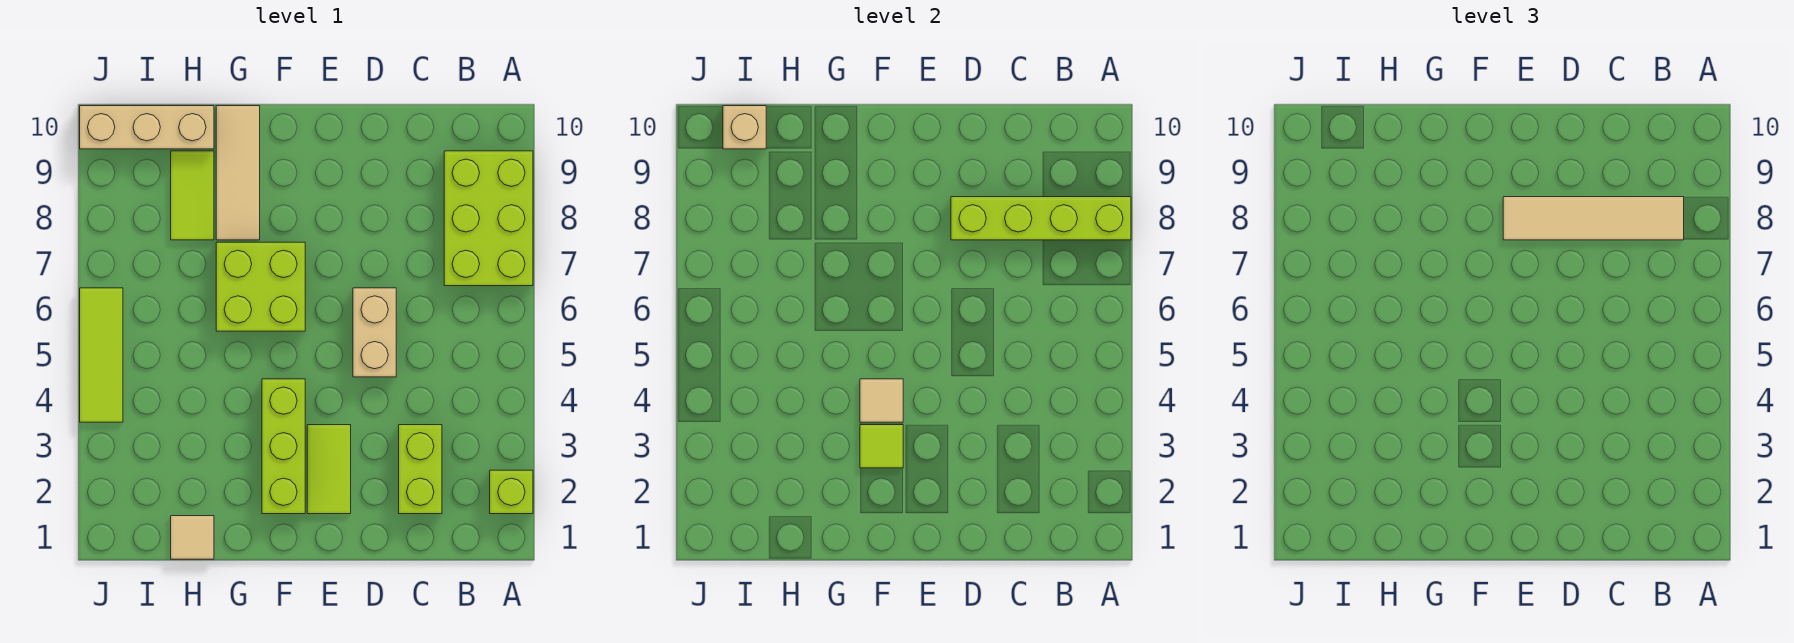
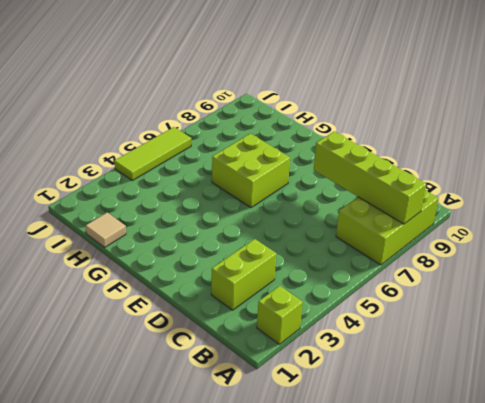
none -> tan 1x2 brick [353,288,396,377]
none -> lime 1x2 tile [307,425,351,514]
none -> lime 1x3 brick [262,379,305,514]

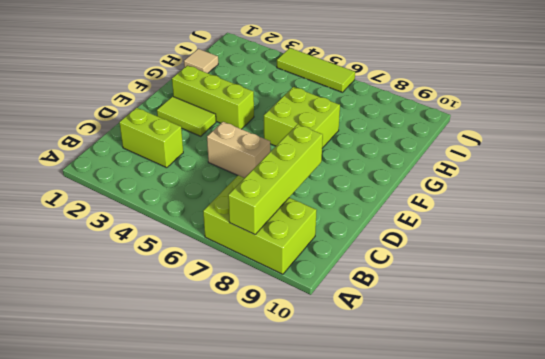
none -> lime 1x1 brick [490,470,533,514]
none -> tan 1x3 tile [216,106,260,240]
none -> lime 1x2 tile [171,151,214,240]

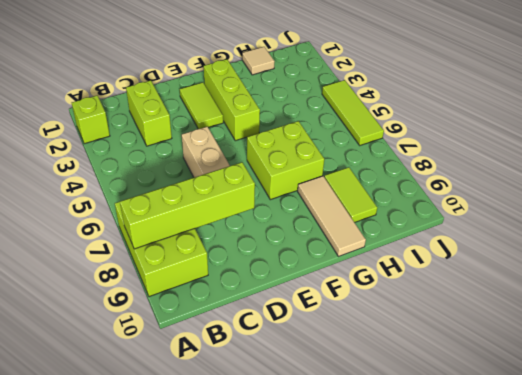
none -> tan 1x3 brick [80,106,214,149]
none -> lime 1x1 tile [860,425,903,468]
none -> tan 1x1 tile [860,379,903,422]

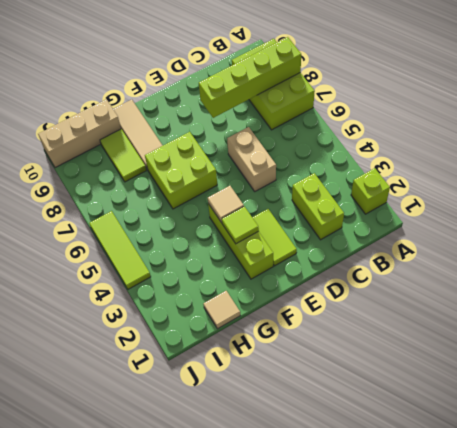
none -> tan 1x1 brick [723,106,766,149]
none -> tan 1x4 tile [1503,197,1684,240]

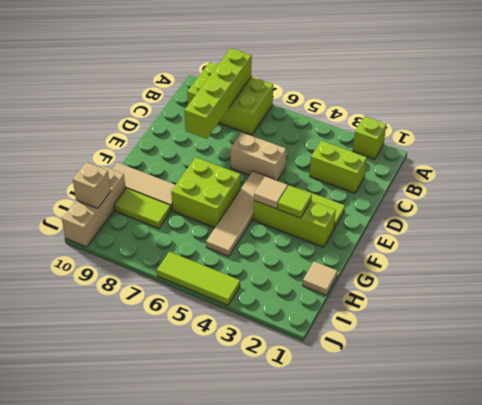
tan 1x4 tile [206,171,274,257] -> tan 1x4 tile moved to [1503,197,1684,240]

